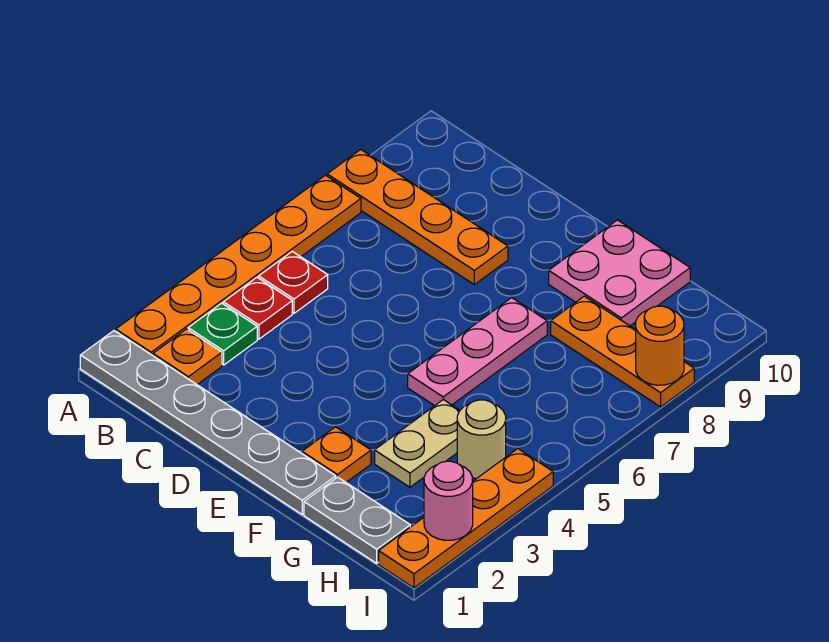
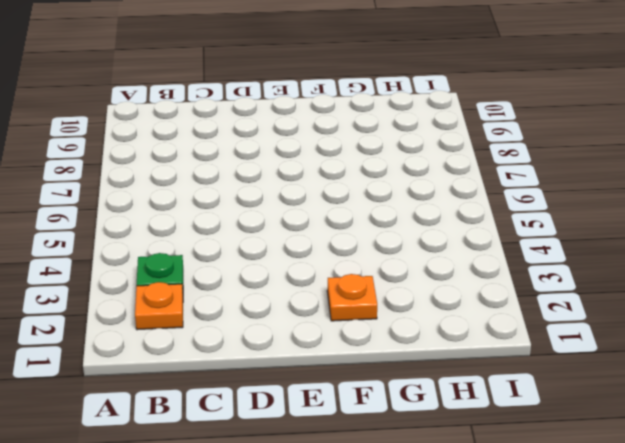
none -> grey 1x6 plate [80,331,336,514]
none -> orange 1x6 plate [116,175,361,356]
none -> orange 1x4 plate [327,149,508,285]

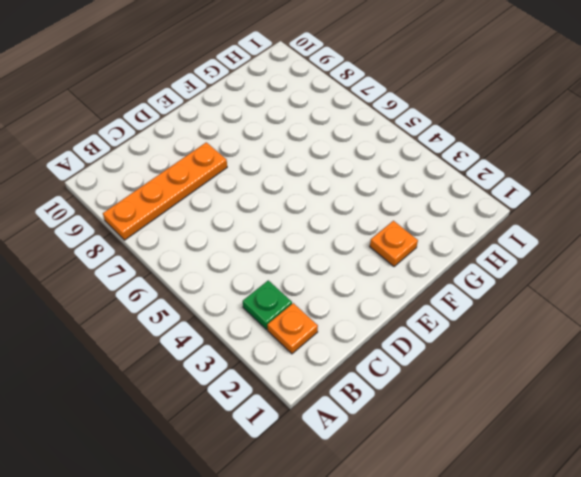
none -> grey 1x6 plate [80,331,336,514]
none -> orange 1x6 plate [116,175,361,356]
none -> red 1x1 plate [223,278,292,339]

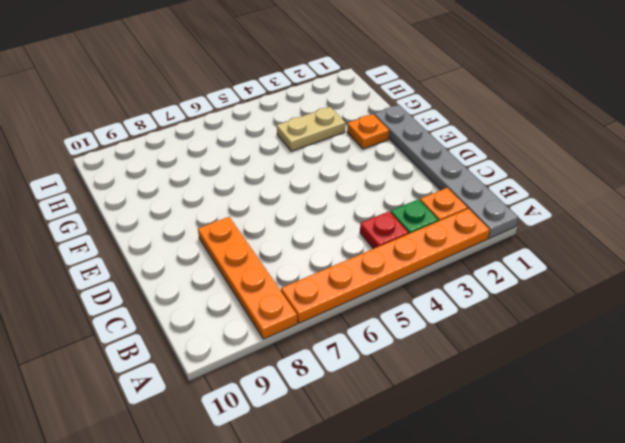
none -> red 1x1 plate [259,252,328,313]
none -> pink 1x3 plate [408,298,547,406]
none -> pink 2x2 plate [549,220,690,326]

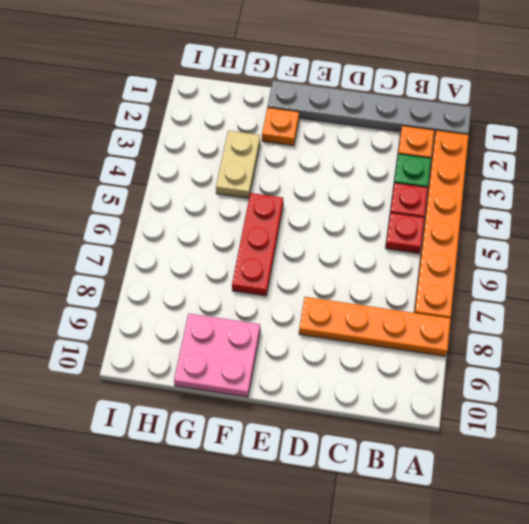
red 1x3 plate [232,193,283,296] -> pink 1x3 plate [408,298,547,406]
none -> grey 1x2 plate [304,477,410,563]
none -> orange 1x3 plate [551,296,694,407]
none -> tan 1x1 round brick [457,400,506,479]

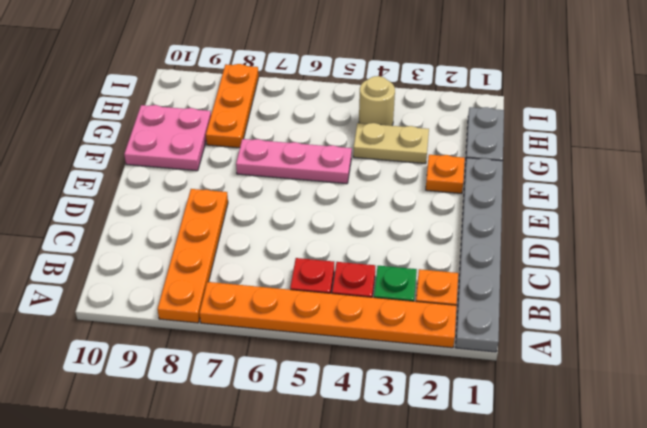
none -> orange 1x4 plate [379,449,553,588]
none -> pink 1x1 round brick [424,461,473,540]
none -> orange 1x1 round brick [636,306,684,385]

